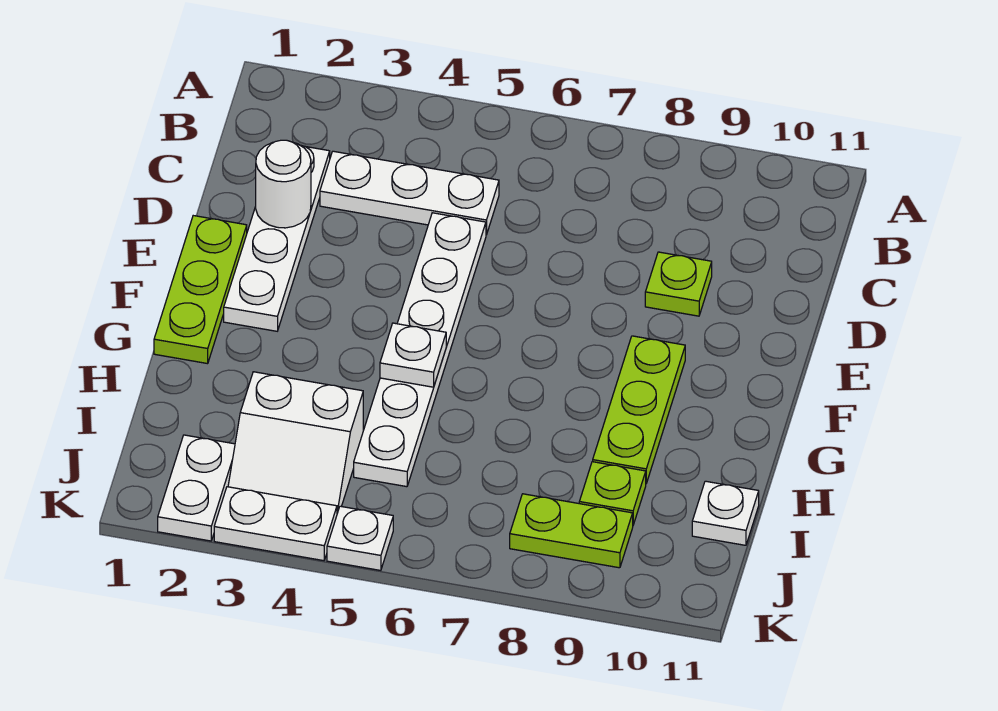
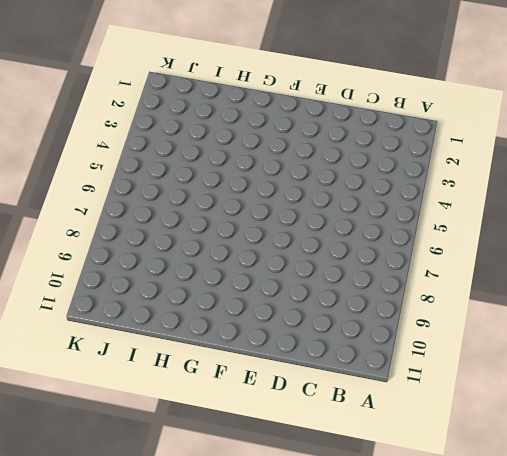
none -> white 1x4 plate [224,146,330,331]
none -> white 1x3 plate [320,151,499,235]
none -> white 1x6 plate [354,213,486,487]

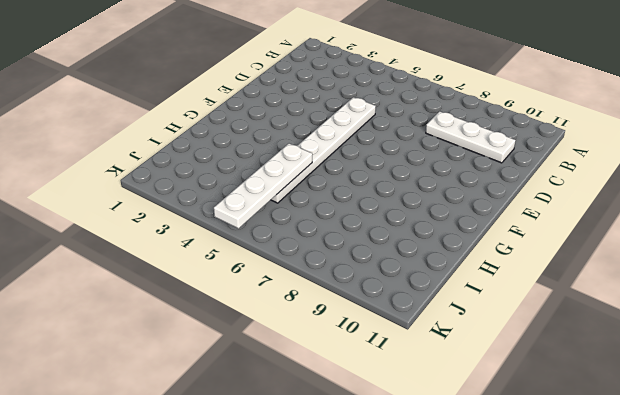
white 1x3 plate [426,111,516,163] -> white 1x3 plate moved to [320,151,499,235]
white 1x4 plate [214,144,312,228] -> white 1x4 plate moved to [224,146,330,331]
none -> lime 1x1 plate [645,252,712,316]
none -> lime 1x3 plate [154,216,247,364]
none -> lime 1x3 plate [593,336,685,483]

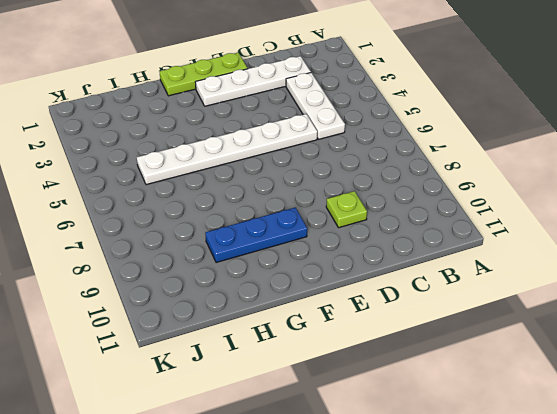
blue 1x3 plate [205,207,307,263] -> lime 1x3 plate [593,336,685,483]
none -> white 2x2 slope [228,372,363,513]
none -> lime 1x1 plate [579,462,646,525]
none -> white 1x1 plate [692,481,759,545]

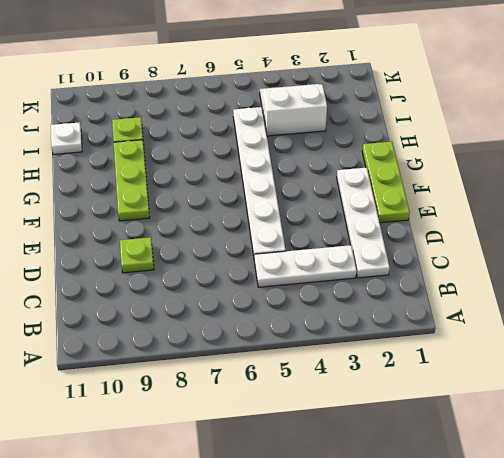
none -> white 1x2 plate [158,435,235,541]
none -> lime 1x2 plate [510,494,633,568]
none -> white 1x2 plate [214,487,337,561]

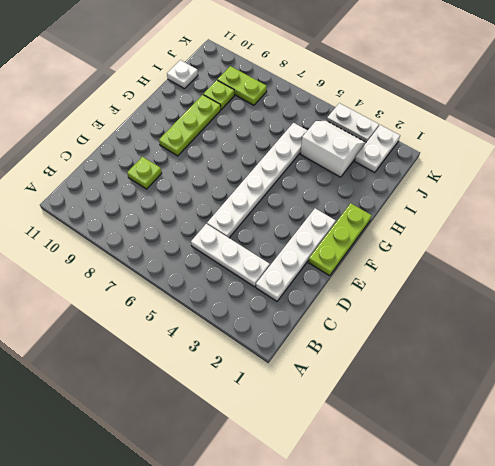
none -> white 1x1 plate [327,506,393,570]
none -> white 1x1 round brick [256,140,311,228]
none -> white 1x1 plate [380,323,446,387]

